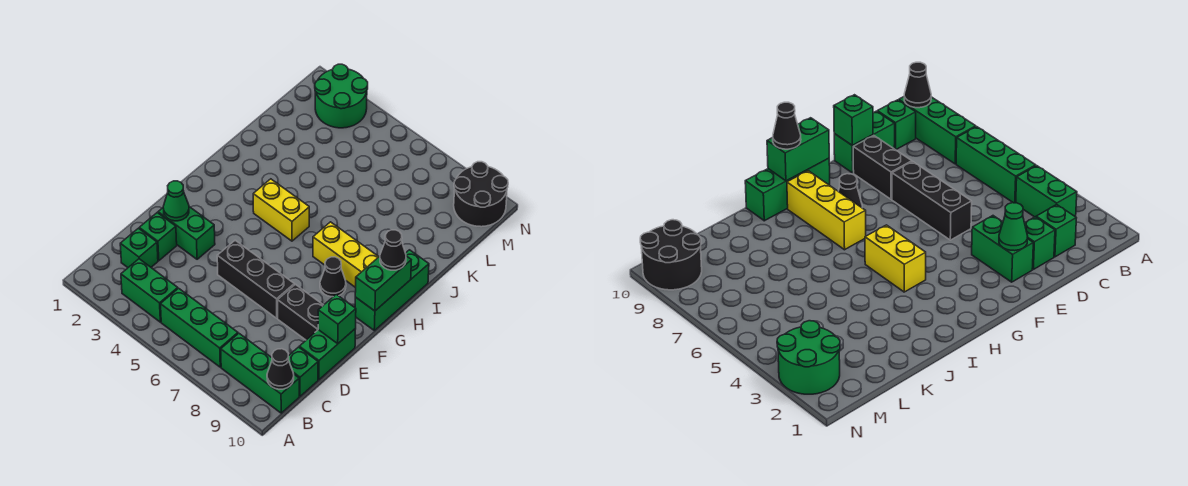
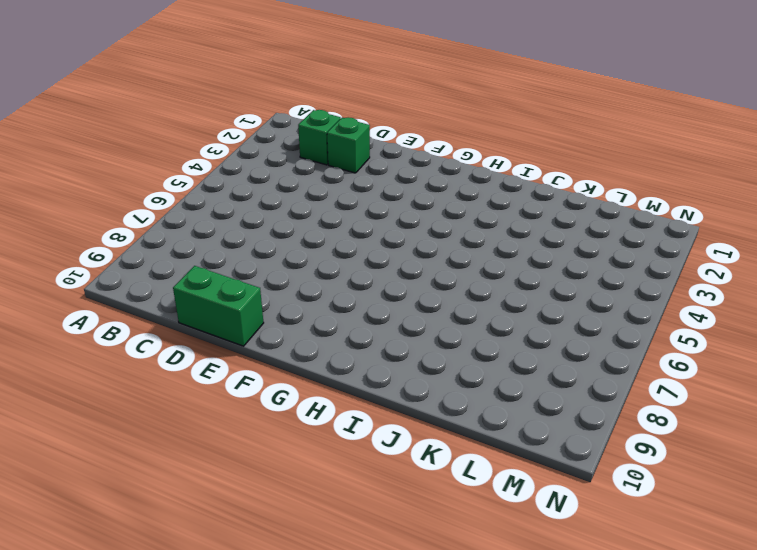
none -> green 1x2 brick [121,259,178,322]
none -> green 1x3 brick [161,288,238,367]
none -> green 1x3 brick [221,333,299,413]

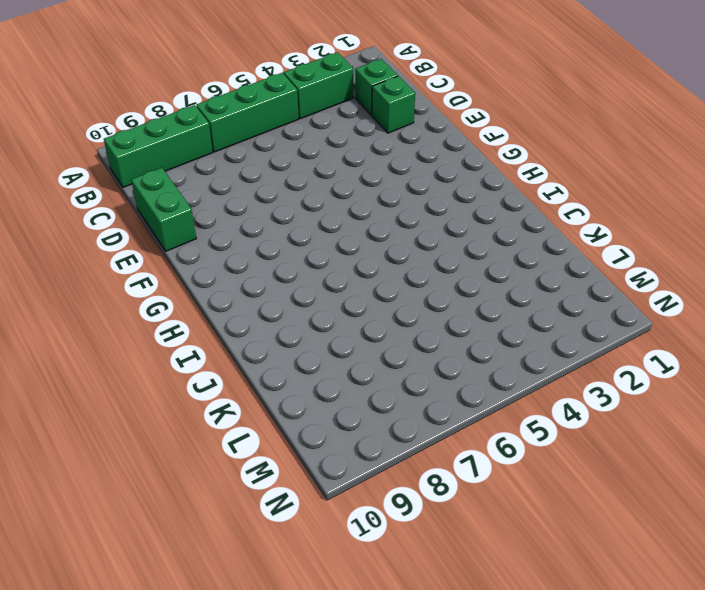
none -> green 1x1 brick [288,347,318,396]
none -> green 1x2 brick [158,207,215,259]
none -> black 1x3 brick [217,240,294,318]

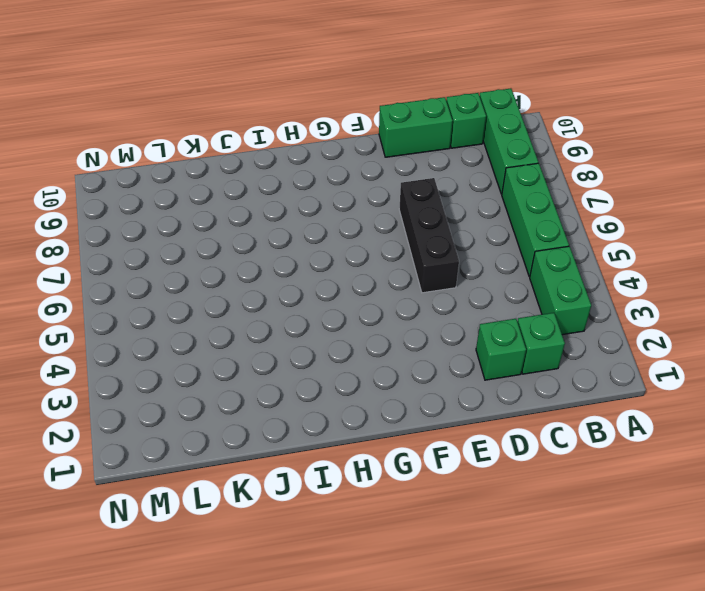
none -> green 1x2 brick [158,207,215,259]
none -> black 1x2 brick [278,284,323,340]
none -> black 1x1 cone [320,257,346,297]

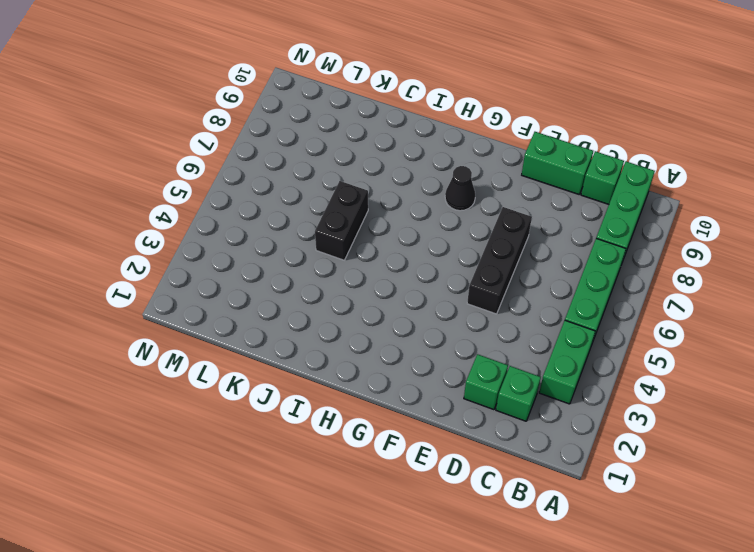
black 1x2 brick [315,181,368,260] -> black 1x2 brick moved to [278,284,323,340]
none -> green 1x2 brick [158,207,215,259]
none -> green 1x3 brick [355,250,429,330]
none -> yellow 1x2 brick [253,179,309,241]

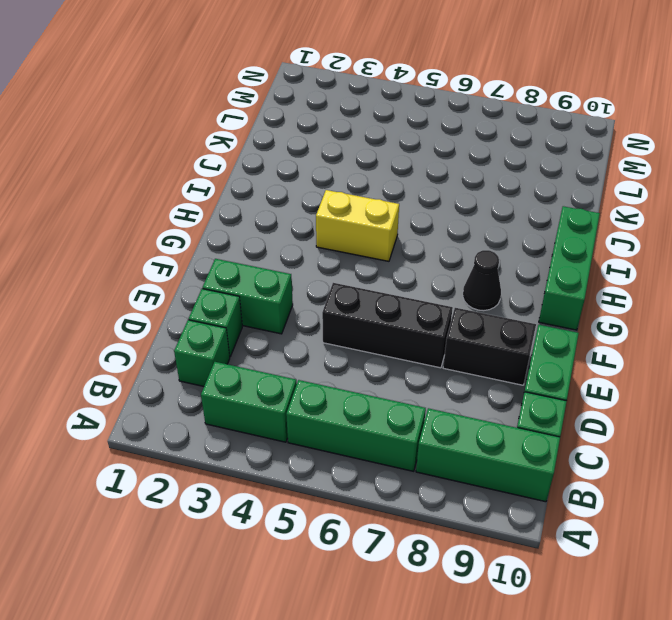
none -> yellow 1x3 brick [313,222,379,288]
none -> green 2x2 round brick [315,64,368,128]
none -> black 2x2 round brick [454,162,508,227]

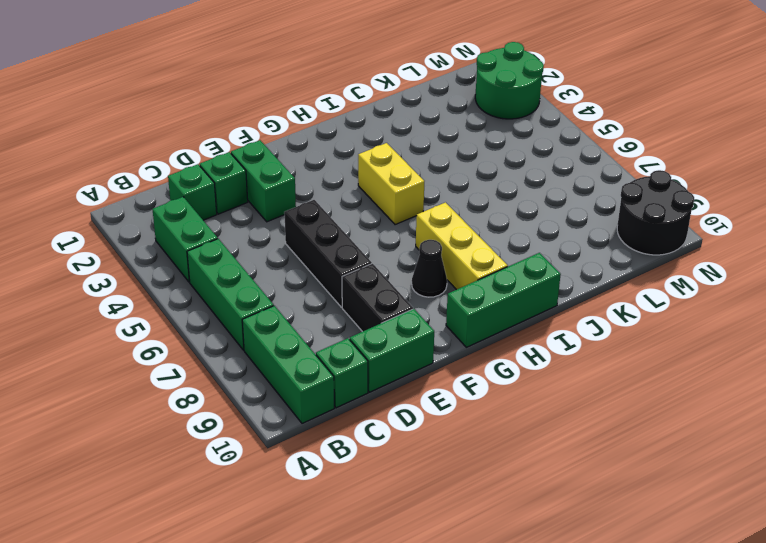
none -> black 1x1 cone [267,349,294,389]
none -> green 1x1 cone [163,181,189,221]
none -> green 1x1 brick [318,294,356,344]

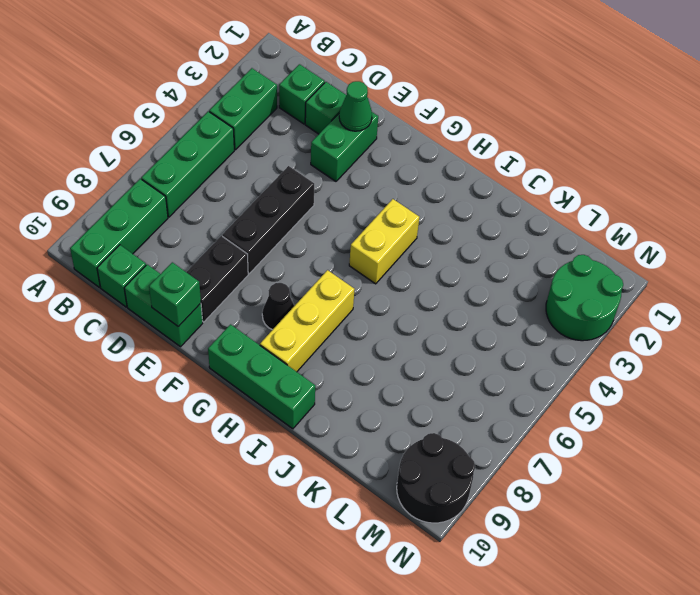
none -> black 1x1 cone [267,349,294,389]
none -> green 1x2 brick [355,256,411,311]
none -> black 1x1 cone [380,230,406,270]

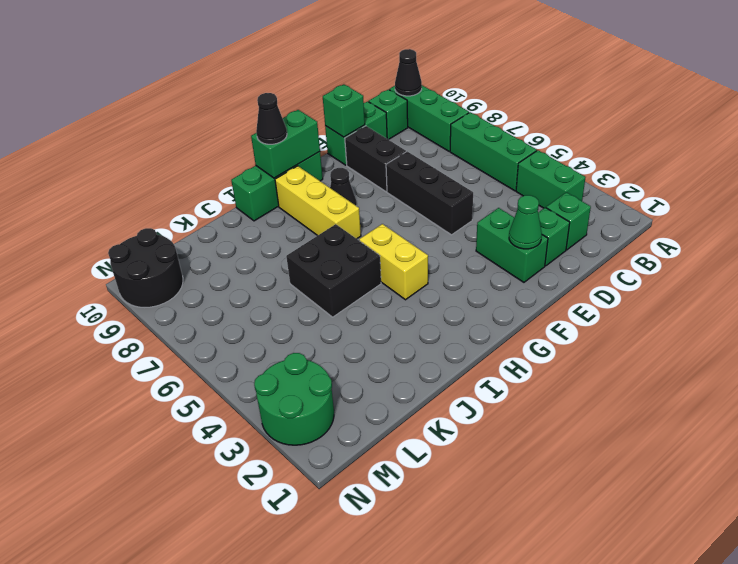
black 2x2 brick [286,224,381,317] -> none

